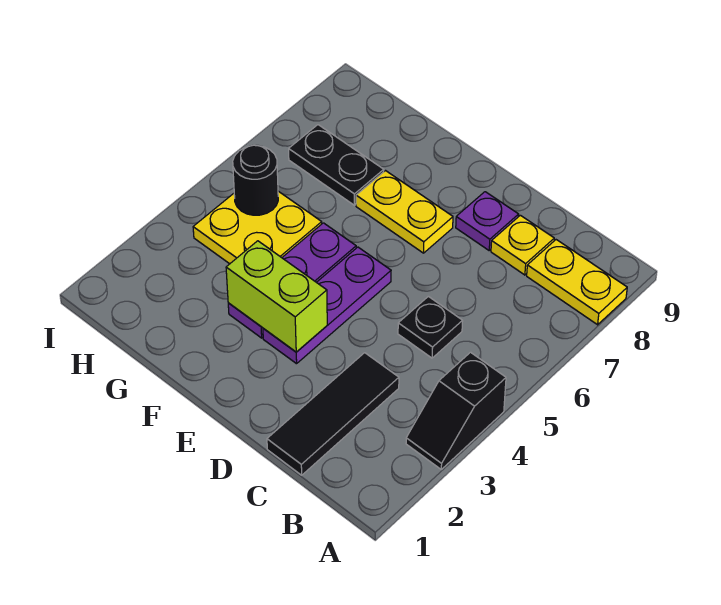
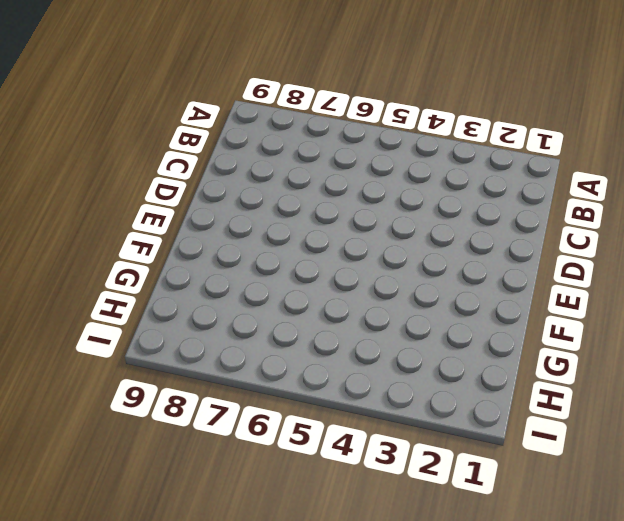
none -> black 1x2 slope [406,352,506,469]
none -> yellow 1x2 plate [527,240,627,325]
none -> black 1x3 tile [267,353,399,475]

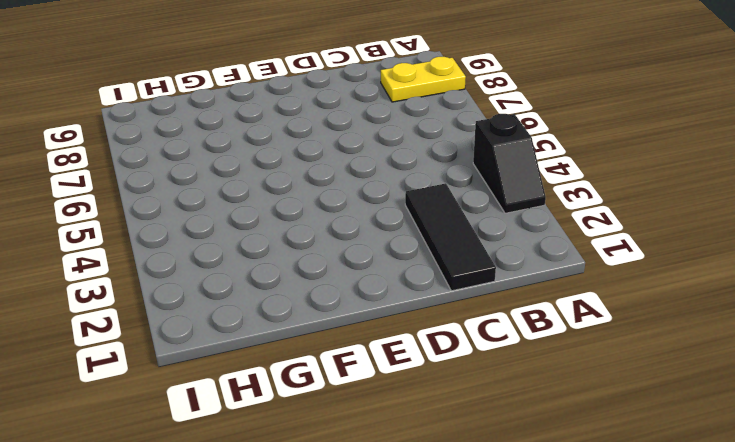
none -> black 1x1 plate [398,296,463,358]
none -> yellow 1x1 plate [491,215,554,275]
none -> purple 1x1 plate [456,192,519,250]

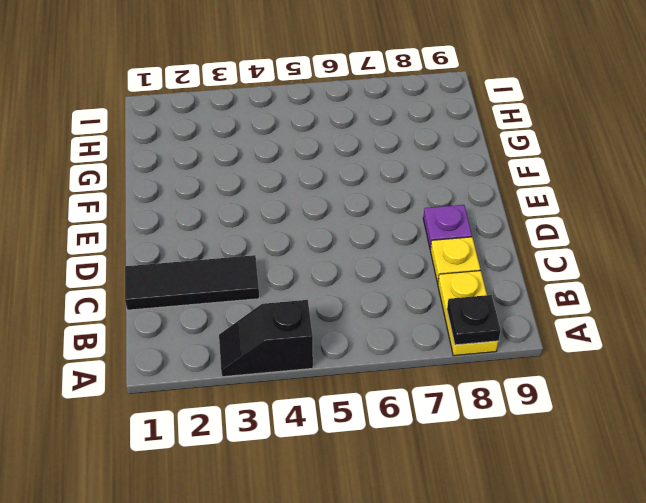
black 1x1 plate [447,295,501,345] -> black 1x1 plate moved to [398,296,463,358]
none -> purple 1x3 plate [263,247,391,364]
none -> yellow 1x2 plate [356,171,453,253]
none -> purple 1x3 plate [228,223,356,338]

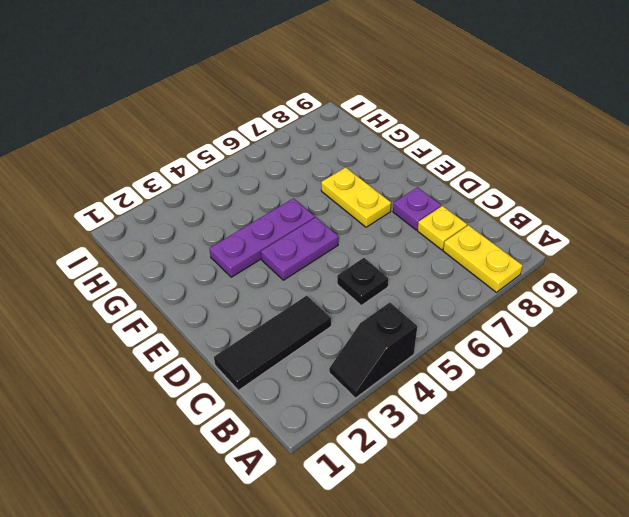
purple 1x2 plate [261,217,338,280] -> purple 1x3 plate [263,247,391,364]
none -> yellow 2x2 plate [193,191,322,264]
none -> black 1x2 plate [289,125,384,205]
none -> lime 1x2 brick [226,241,327,352]

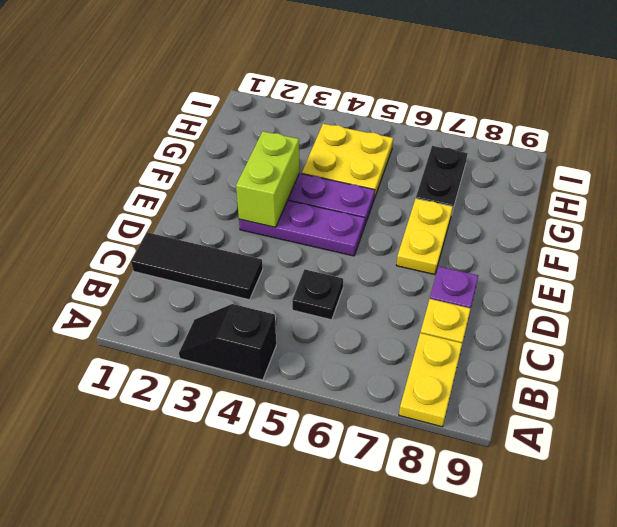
none -> black 1x1 round brick [233,145,278,215]

